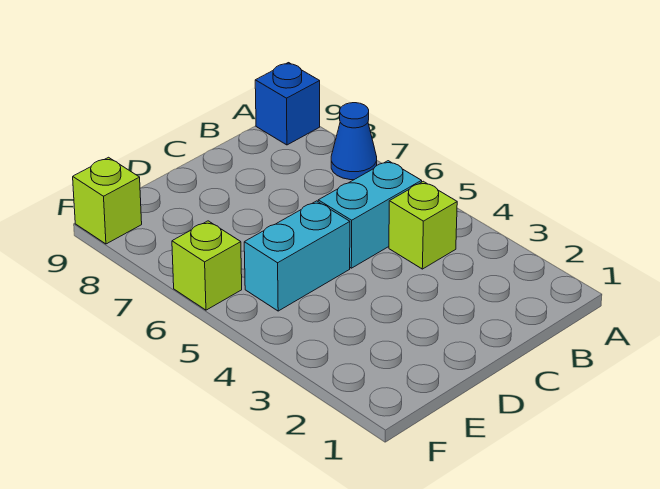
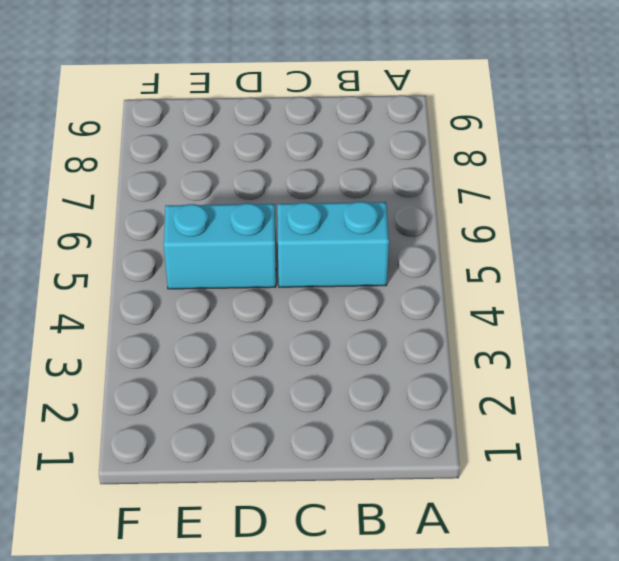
none -> blue 1x1 cone [331,103,377,180]
none -> blue 1x1 brick [255,63,320,145]

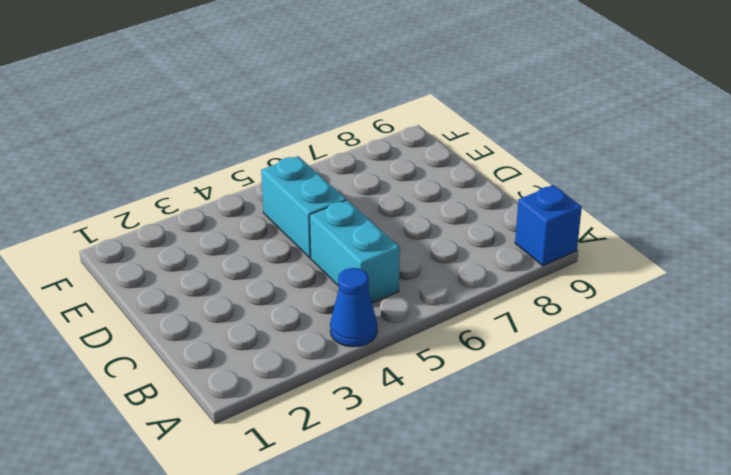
blue 1x1 cone [330,268,377,347] -> blue 1x1 cone moved to [331,103,377,180]
none -> lime 1x1 brick [389,181,457,269]
none -> lime 1x1 brick [172,221,242,310]

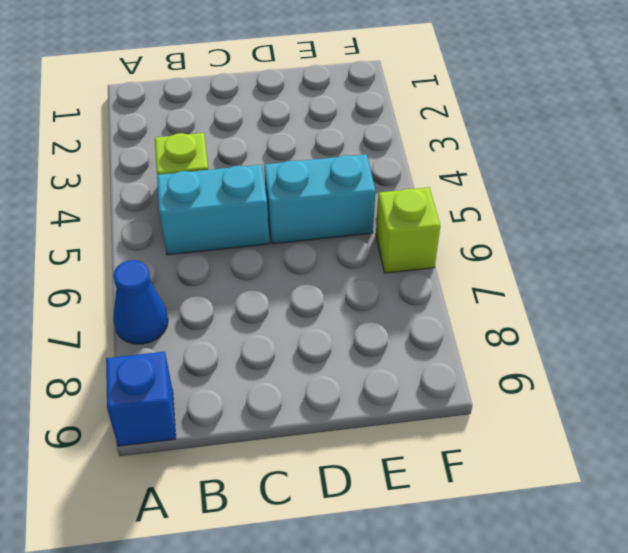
none -> lime 1x1 brick [73,157,142,244]

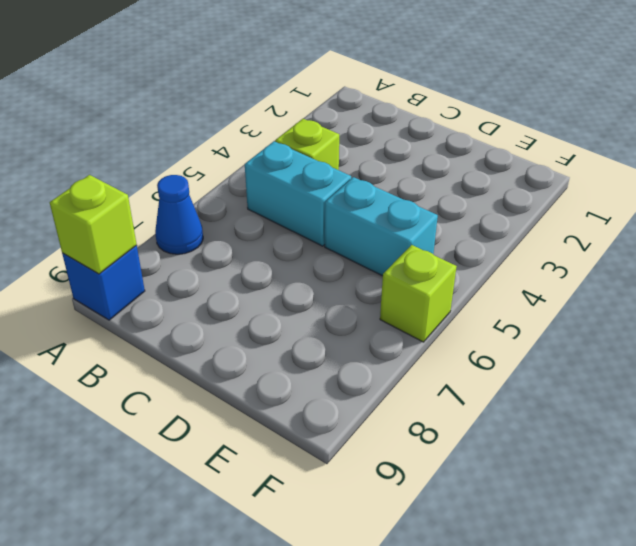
lime 1x1 brick [50,175,137,274] -> lime 1x1 brick moved to [73,157,142,244]

